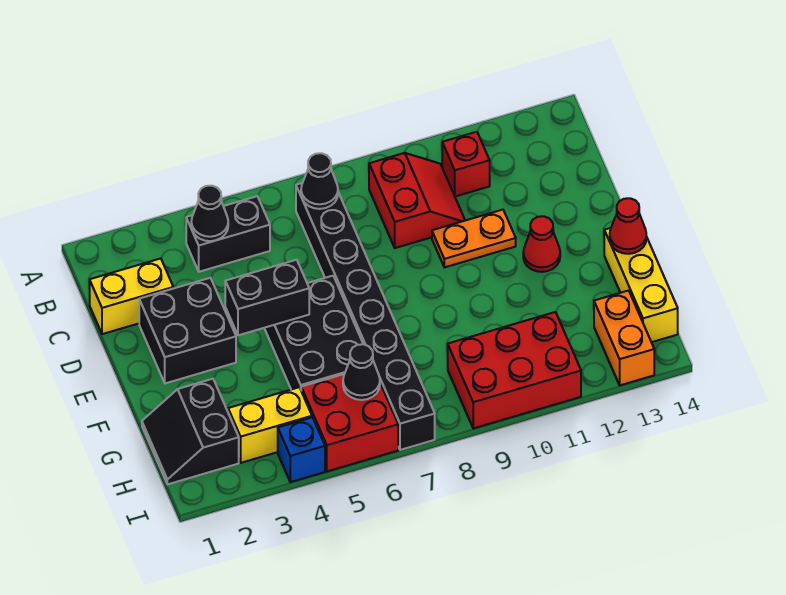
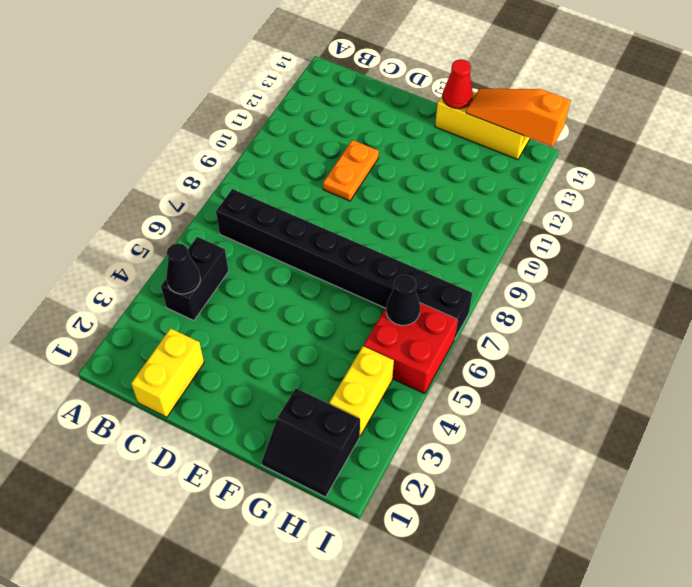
orange 1x3 slope [466,89,571,147] -> none
none -> red 2x2 slope [369,153,465,248]
none -> red 1x1 brick [442,132,490,197]
none -> black 2x2 brick [139,278,236,383]

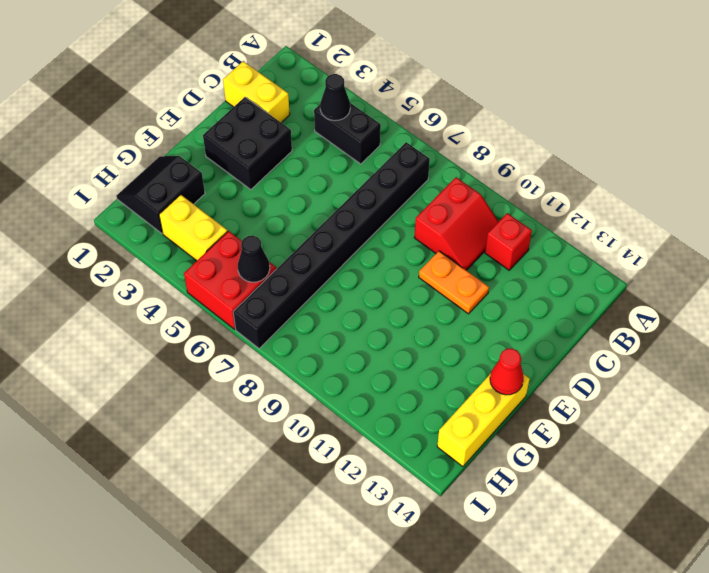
none -> black 2x3 brick [265,276,363,389]
none -> red 1x1 cone [523,216,560,272]
none -> red 2x3 brick [448,312,581,428]

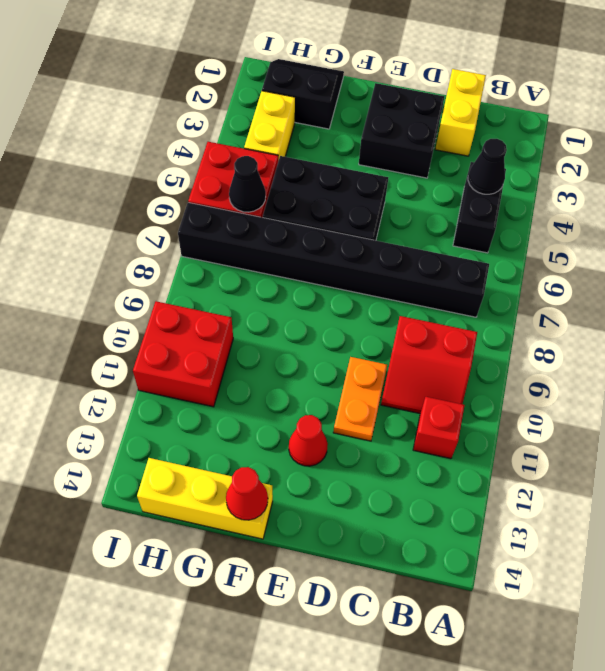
red 2x2 brick [133,301,233,407] -> red 2x3 brick [448,312,581,428]
none -> orange 1x2 brick [594,290,654,385]
none -> blue 1x1 brick [278,417,325,482]
none -> black 1x1 cone [301,153,338,209]

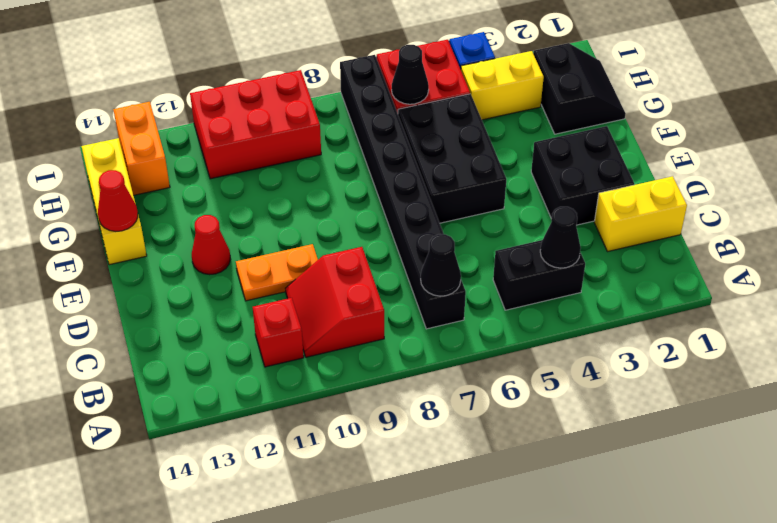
none -> black 1x2 brick [225,260,309,335]

